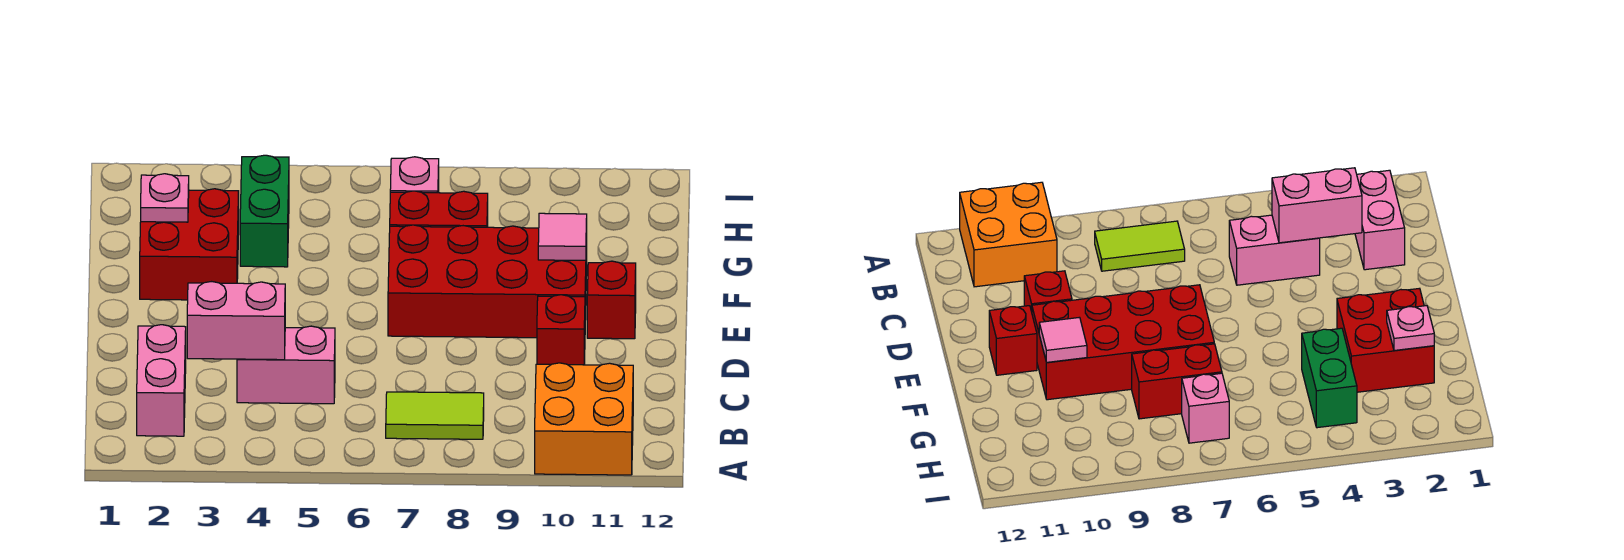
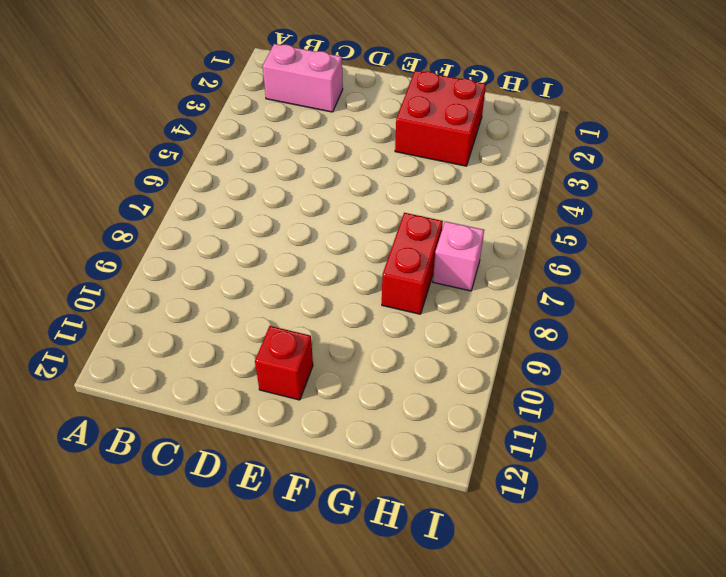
none -> orange 2x2 brick [535,363,633,475]
none -> lime 1x2 tile [386,392,484,439]
none -> pink 1x2 brick [237,326,335,404]

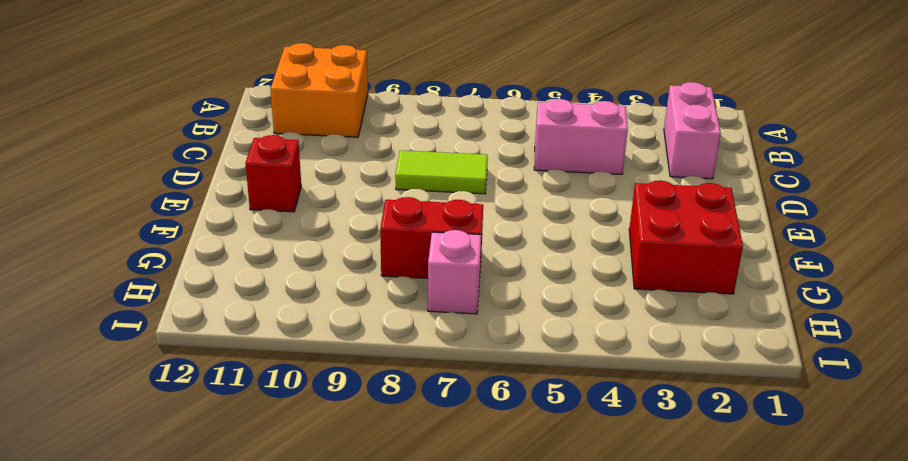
lime 1x2 tile [395,150,488,194] -> lime 1x2 tile moved to [386,392,484,439]
none -> red 1x1 brick [537,295,585,365]
none -> red 2x4 brick [388,225,587,338]
none -> green 1x2 brick [240,155,289,267]

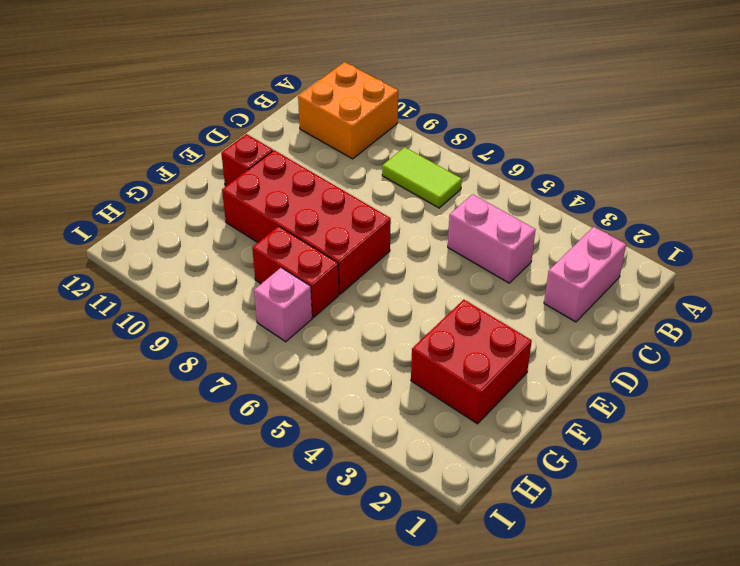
none -> red 1x1 brick [537,295,585,365]
none -> green 1x2 brick [240,155,289,267]
none -> pink 1x2 brick [187,282,285,360]

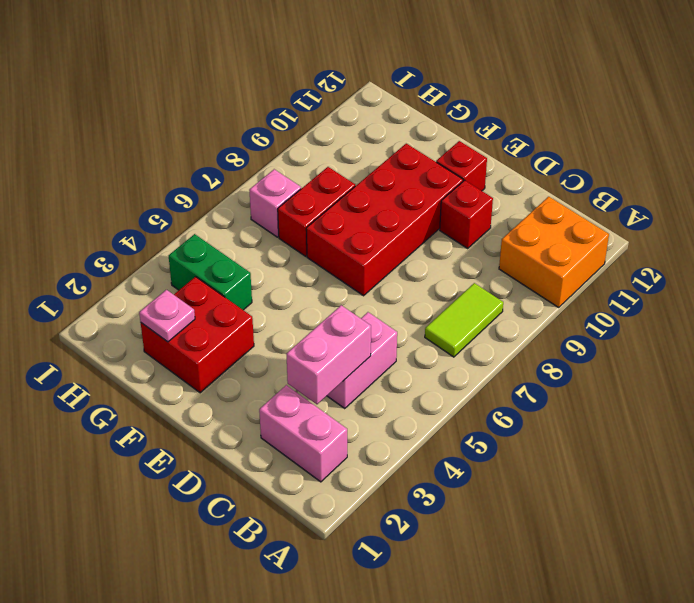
none -> pink 1x1 tile [538,213,587,260]

